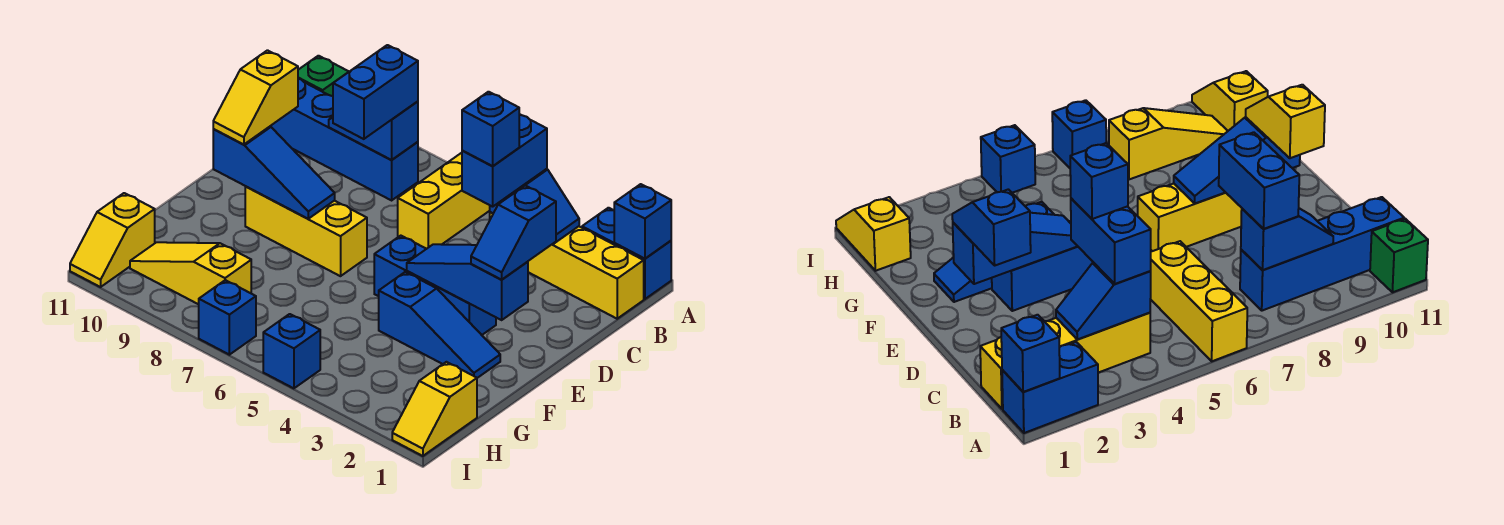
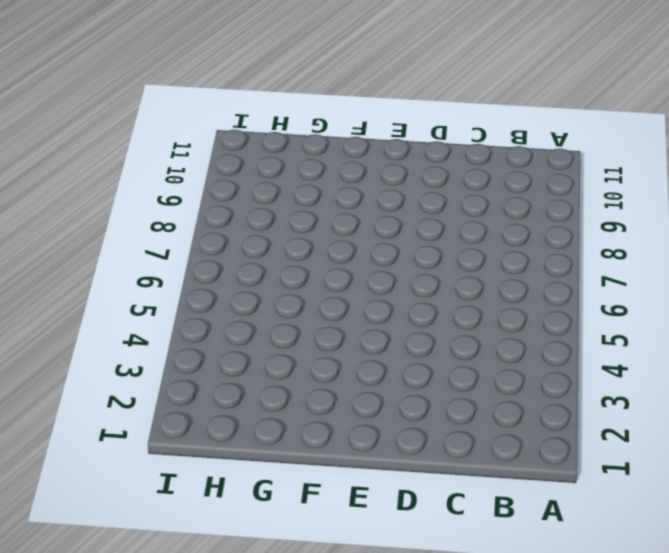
none -> blue 1x2 brick [582,208,671,299]
none -> yellow 1x3 brick [398,153,490,249]
none -> green 1x1 brick [298,56,349,96]

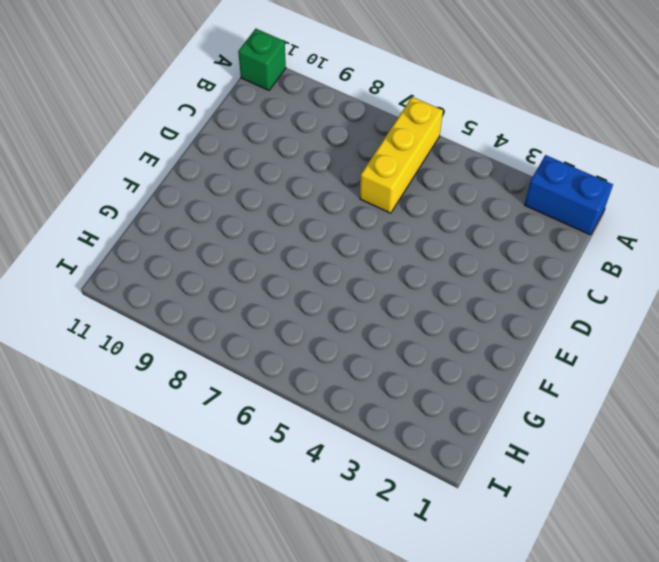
none -> yellow 1x4 brick [490,212,644,319]
none -> blue 1x4 brick [270,79,418,200]
none -> blue 1x3 brick [374,236,496,335]

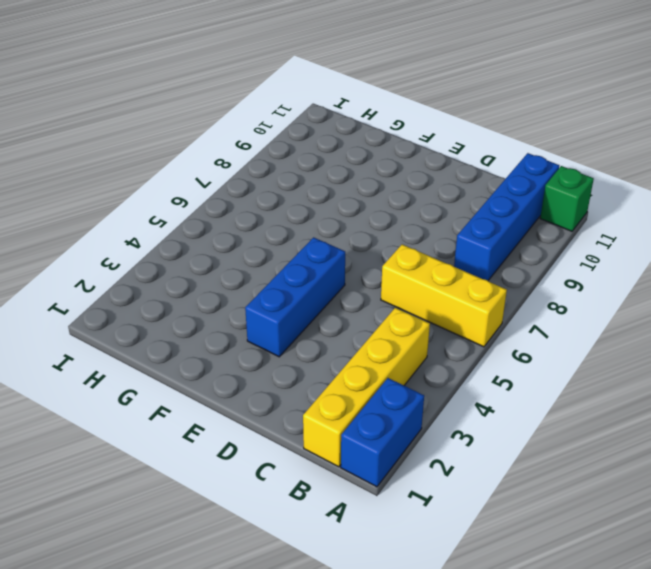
none -> yellow 1x3 brick [245,187,367,276]
none -> blue 1x3 slope [379,272,500,378]
none -> yellow 1x2 slope [392,362,477,456]

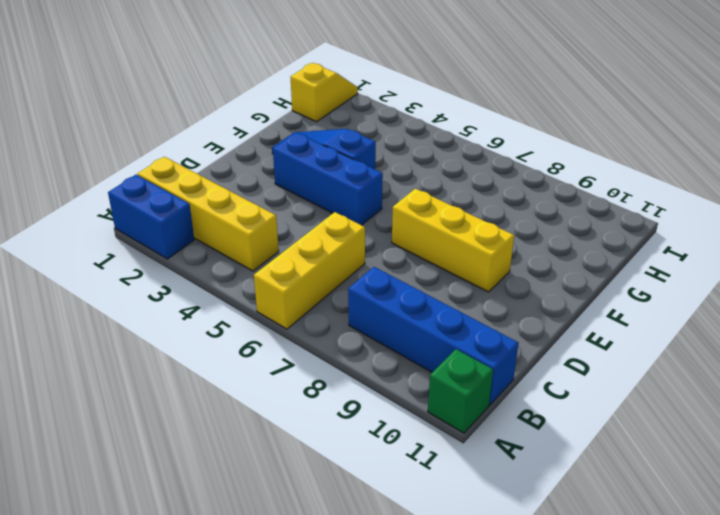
none -> yellow 1x3 slope [130,242,251,304]
none -> yellow 1x2 slope [70,193,155,287]
none -> blue 1x1 brick [263,314,320,388]

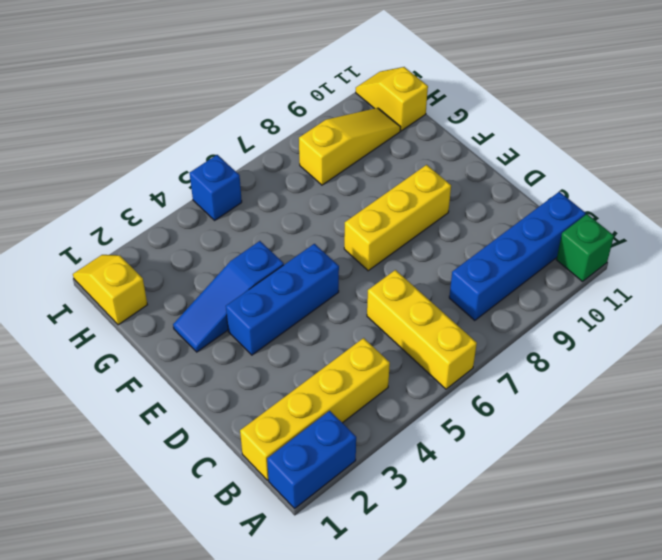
none -> blue 1x1 brick [199,280,256,355]
none -> blue 1x1 brick [614,184,671,259]
none -> blue 1x2 slope [490,169,579,244]

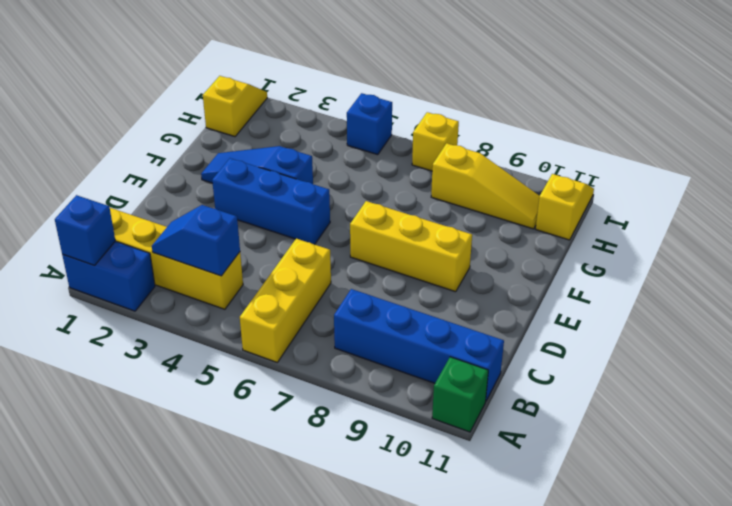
yellow 1x1 brick [412,112,459,171] -> blue 1x1 brick [199,280,256,355]
none -> blue 1x2 slope [329,101,418,160]
none -> blue 1x3 slope [407,244,528,320]
none -> blue 1x3 slope [213,127,335,219]

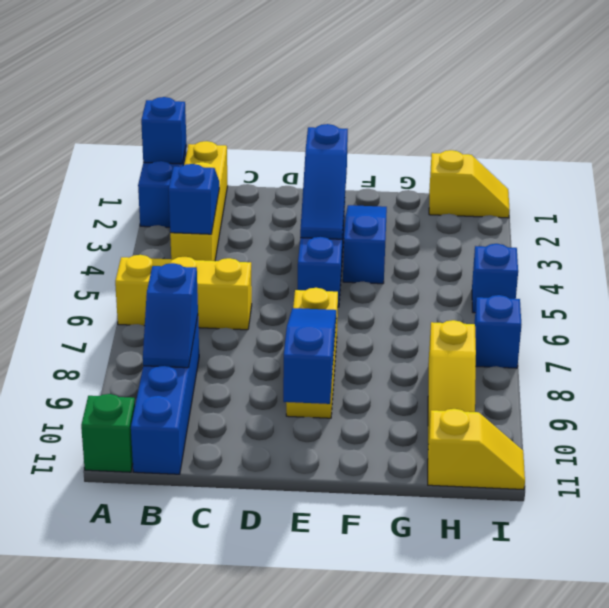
none -> blue 1x2 brick [462,114,547,207]
none -> blue 1x2 brick [333,45,418,139]
none -> blue 1x2 slope [471,186,556,280]

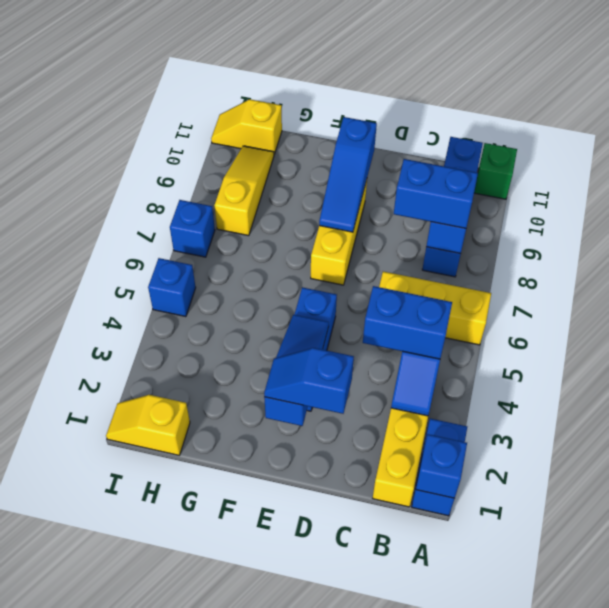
none -> blue 1x3 slope [379,272,500,378]
none -> yellow 1x2 slope [213,50,298,145]
none -> blue 1x1 brick [462,92,519,166]

